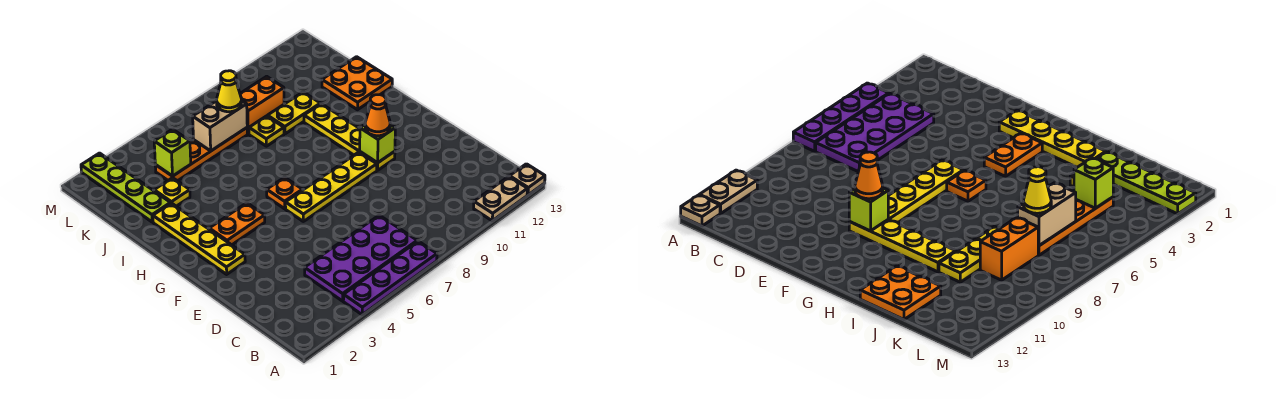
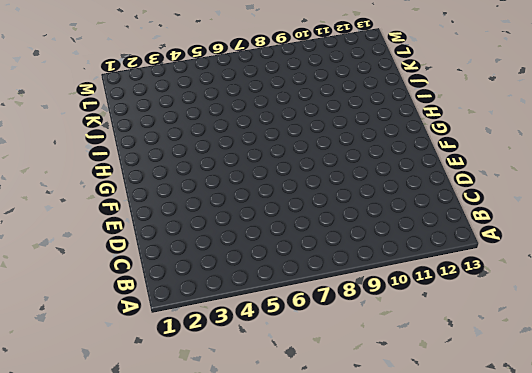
none -> purple 1x4 plate [343,241,437,314]
none -> tan 1x2 plate [474,177,527,221]
none -> tan 1x1 plate [510,164,545,195]

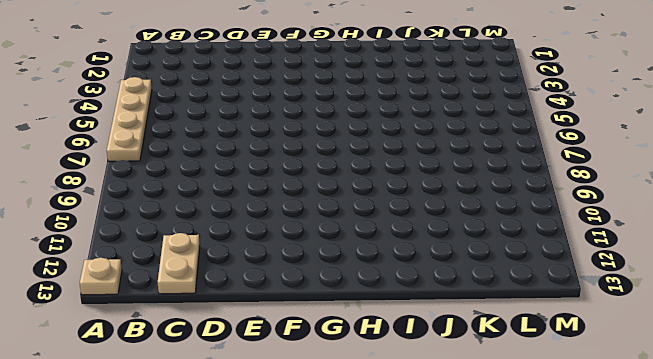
tan 1x4 plate [107,77,152,161] -> purple 1x4 plate [343,241,437,314]
tan 1x2 plate [158,233,200,294] -> tan 1x2 plate moved to [474,177,527,221]
none -> purple 2x4 plate [305,215,417,301]
none -> yellow 1x4 plate [153,203,245,274]
none -> yellow 1x4 plate [285,152,377,221]

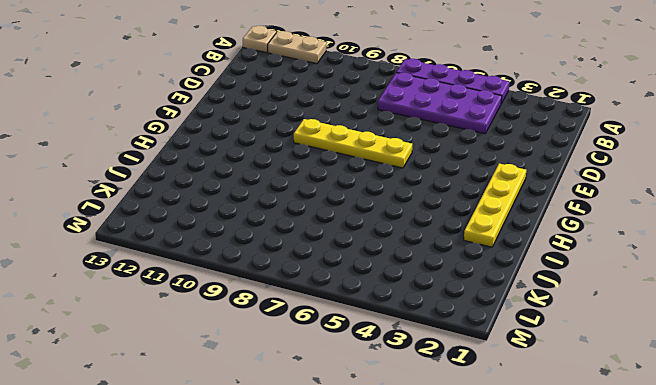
none -> yellow 1x4 plate [304,104,395,170]
none -> orange 1x2 plate [209,203,265,245]
none -> orange 1x1 plate [267,177,302,209]

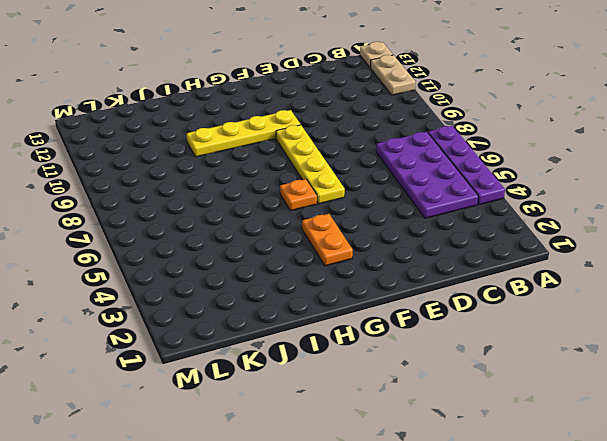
none -> yellow 1x4 plate [153,203,245,274]
none -> orange 2x2 plate [322,57,392,110]
none -> lime 1x4 plate [81,153,171,222]

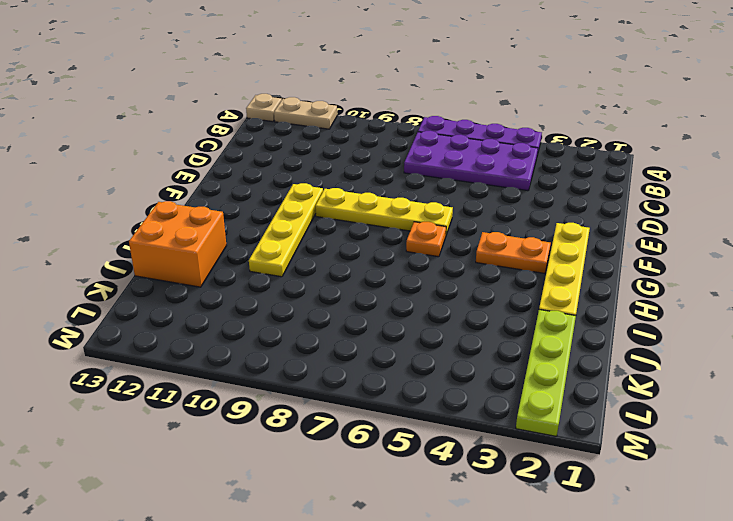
orange 2x2 brick [129,201,227,287] -> orange 2x2 plate [322,57,392,110]
none -> yellow 1x1 plate [154,178,190,206]
none -> yellow 1x1 plate [249,116,284,146]
none -> yellow 1x2 plate [267,92,320,134]

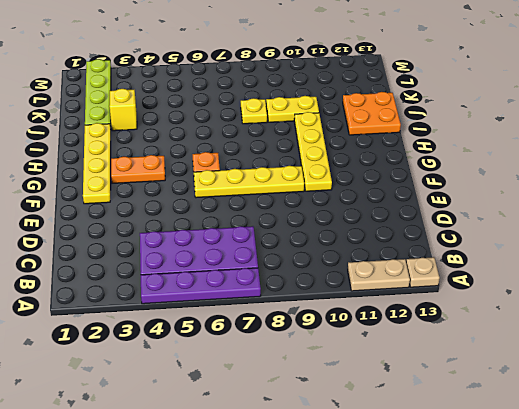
yellow 1x1 brick [110,89,137,131] -> yellow 1x1 plate [154,178,190,206]
none -> orange 1x4 plate [155,128,247,181]
none -> orange 1x2 brick [240,76,284,134]
none -> lime 1x1 brick [360,125,395,163]

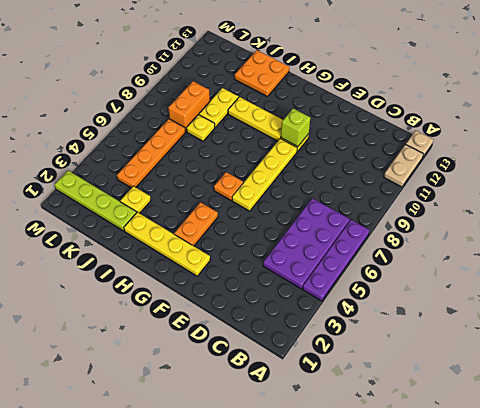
none -> lime 1x1 brick [154,129,191,176]
none -> tan 1x2 brick [193,100,247,151]
none -> orange 1x1 cone [365,95,390,136]

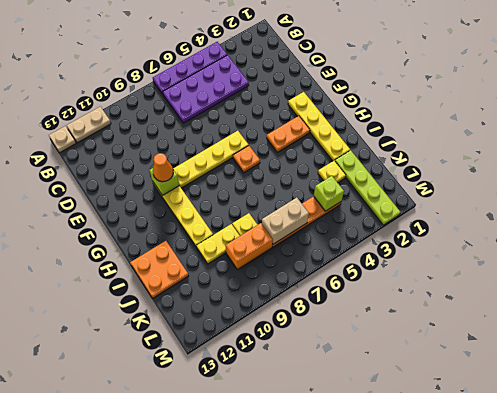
none -> yellow 1x1 cone [217,71,241,112]

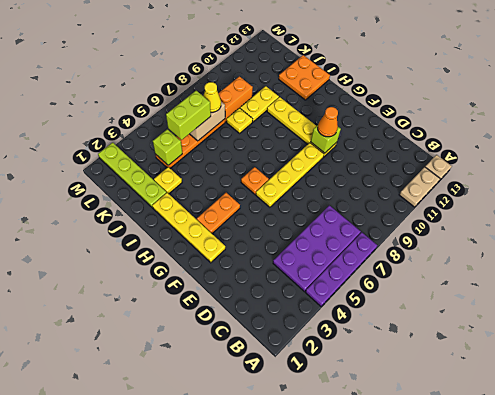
lime 1x2 brick [166,91,211,140] -> none

